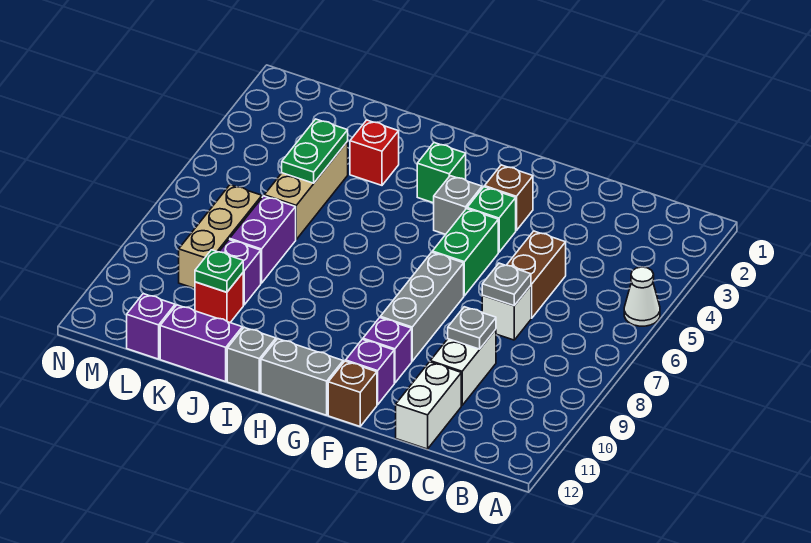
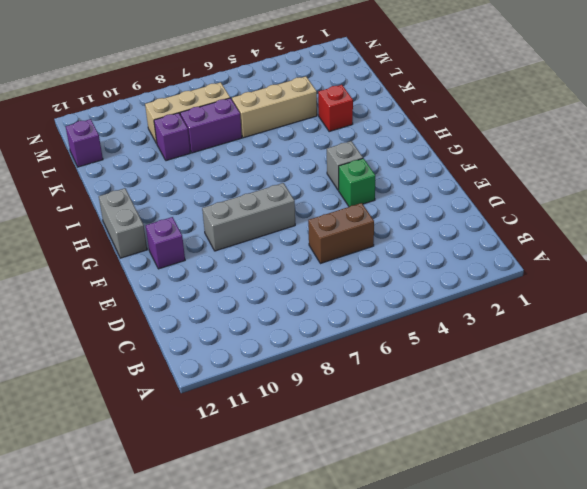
none -> white 1x1 cone [624,267,660,326]
none -> white 1x1 brick [482,286,531,340]
none -> white 1x2 brick [430,329,496,405]

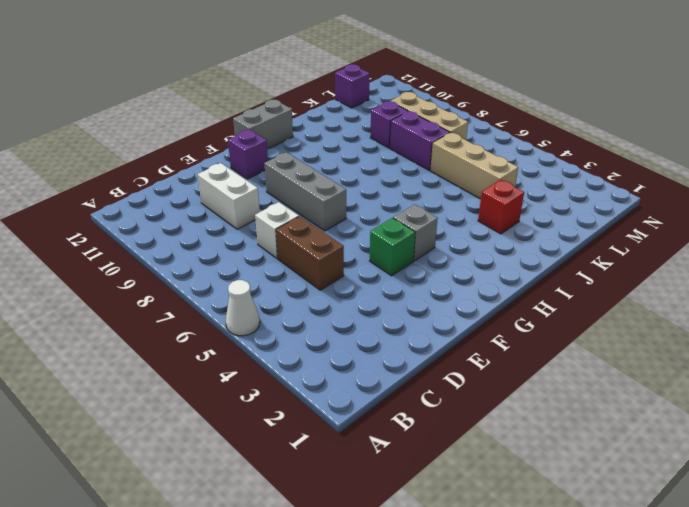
none -> white 1x2 brick [396,362,461,449]
none -> brown 1x1 brick [485,165,533,231]
none -> green 1x2 brick [432,209,498,296]

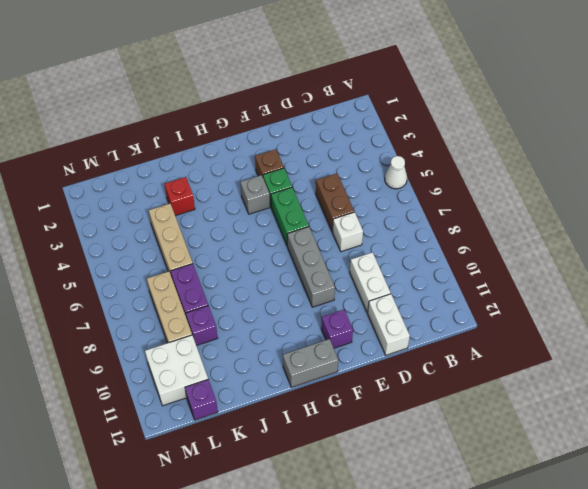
white 2x2 brick [145,335,208,406] -> none
none -> purple 1x1 brick [363,318,412,383]
none -> brown 1x1 brick [328,361,377,426]
none -> green 1x1 brick [417,143,466,203]

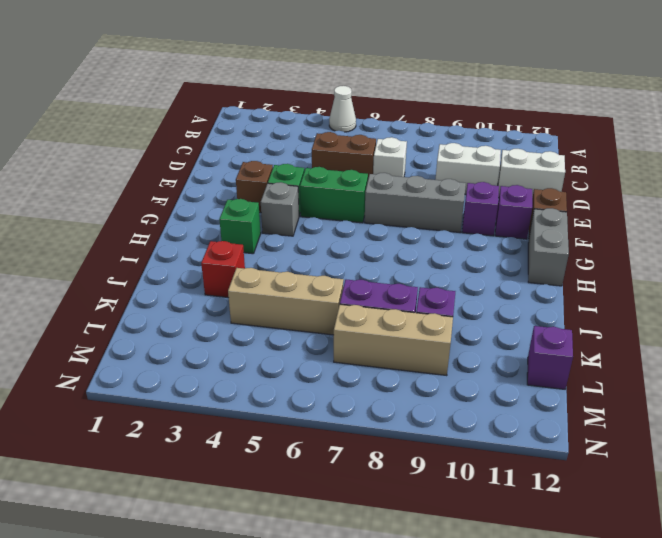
none -> grey 1x1 brick [227,327,276,393]
none -> purple 1x2 brick [160,305,242,382]
none -> red 1x1 brick [195,273,243,322]

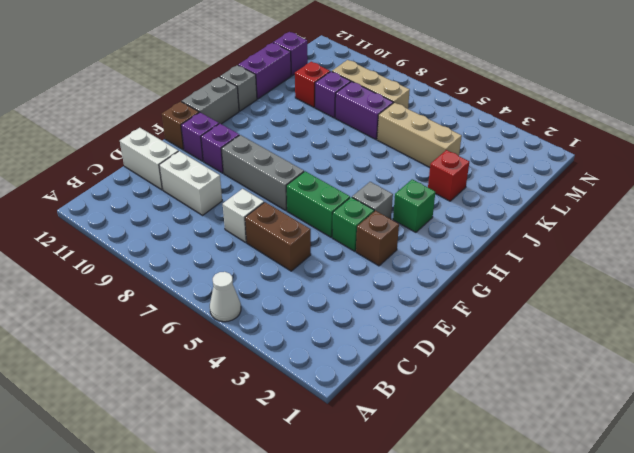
none -> grey 1x1 plate [482,263,531,306]
none -> grey 1x1 plate [448,307,496,349]
none -> green 1x2 plate [282,119,348,183]

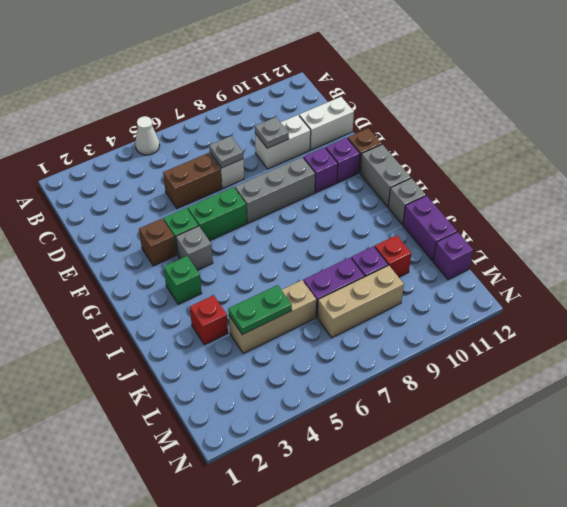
none -> green 1x1 plate [195,250,243,292]

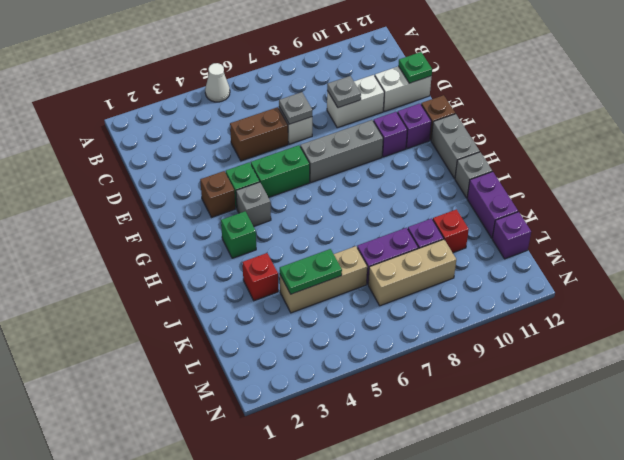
green 1x1 plate [398,52,432,83] -> green 1x1 plate moved to [195,250,243,292]

